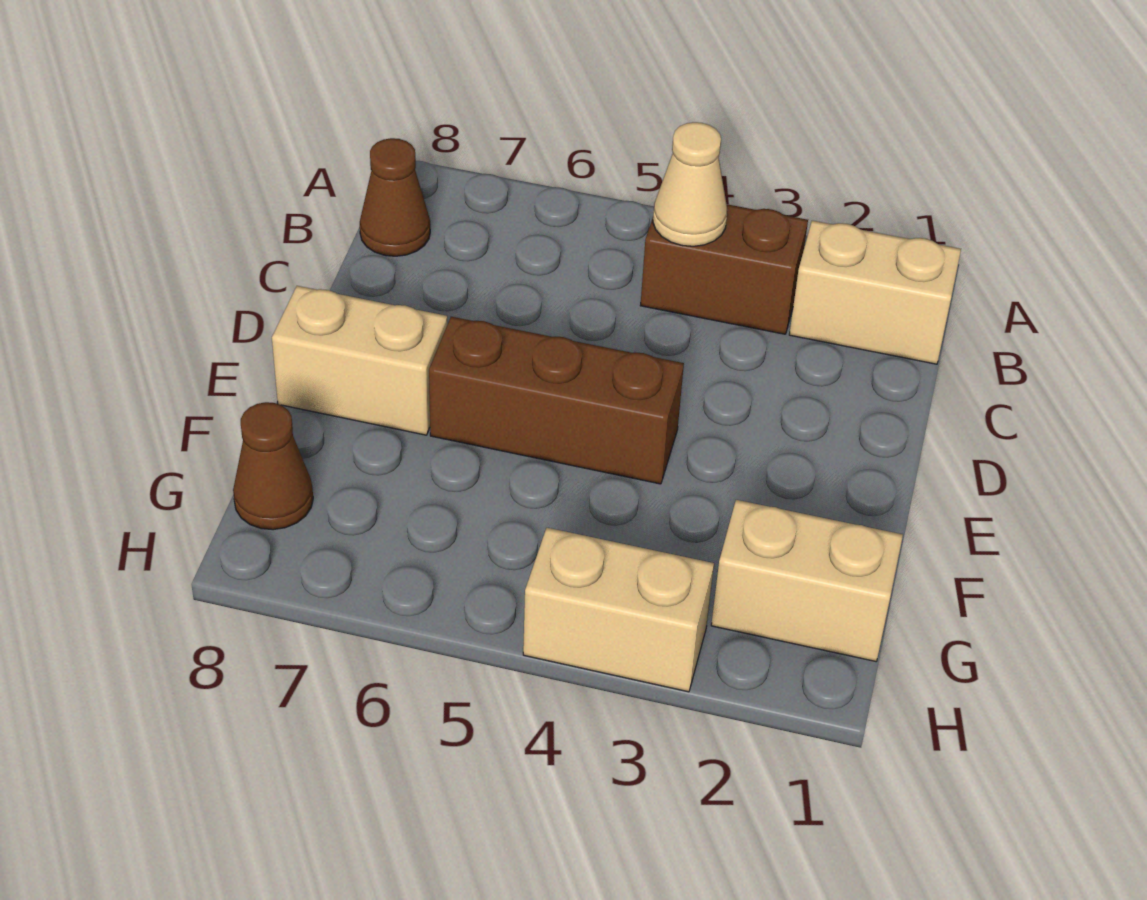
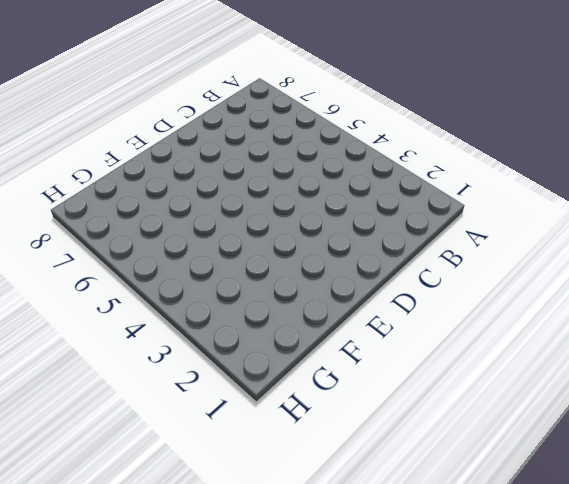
none -> tan 1x2 brick [789,221,961,364]
none -> brown 1x2 brick [640,204,808,334]

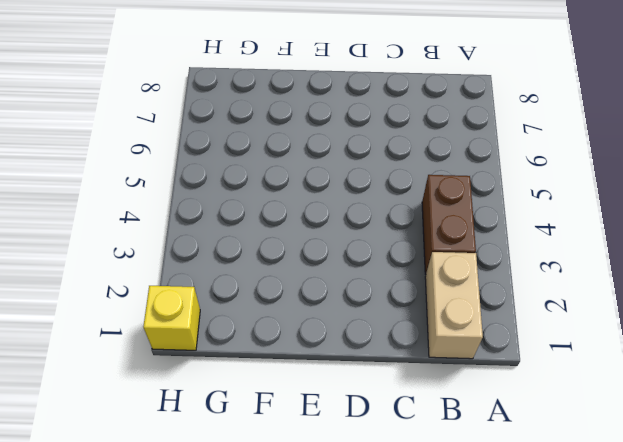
yellow 1x1 brick [143,286,200,350] -> none
none -> brown 1x1 cone [360,138,430,256]
none -> brown 1x3 brick [429,317,684,484]

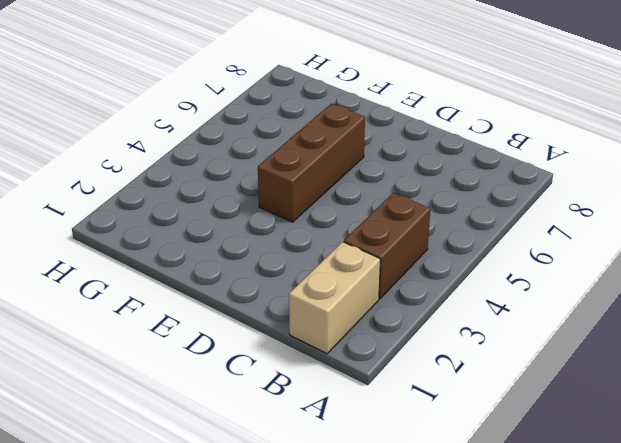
none -> brown 1x1 cone [360,138,430,256]
none -> tan 1x2 brick [272,286,447,435]

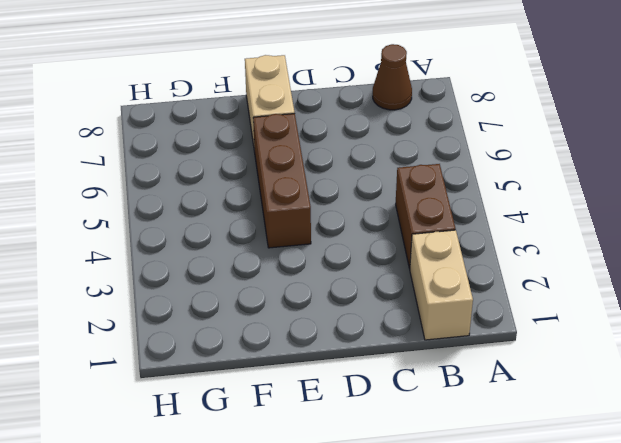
none -> tan 1x2 brick [711,500,903,661]
none -> brown 1x1 cone [233,402,313,530]

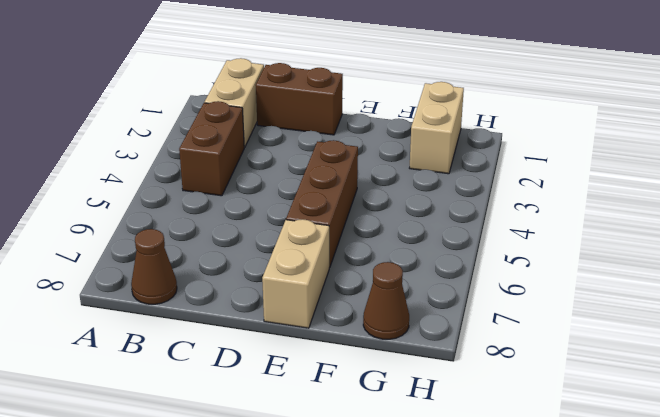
brown 1x2 brick [256,63,343,135] -> none
none -> tan 1x2 brick [523,528,714,692]
none -> tan 1x1 cone [653,122,727,246]

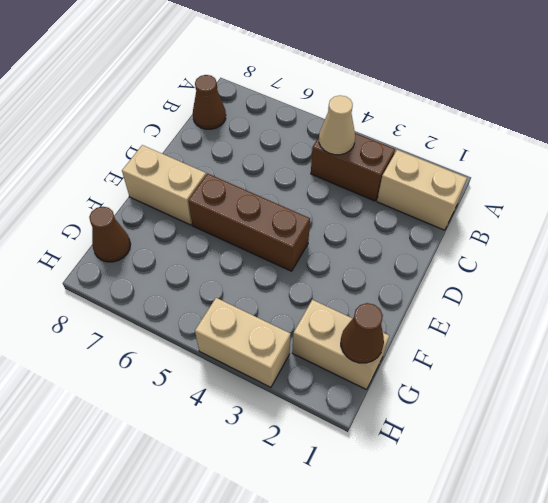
brown 1x1 cone [341,303,384,363] -> none

